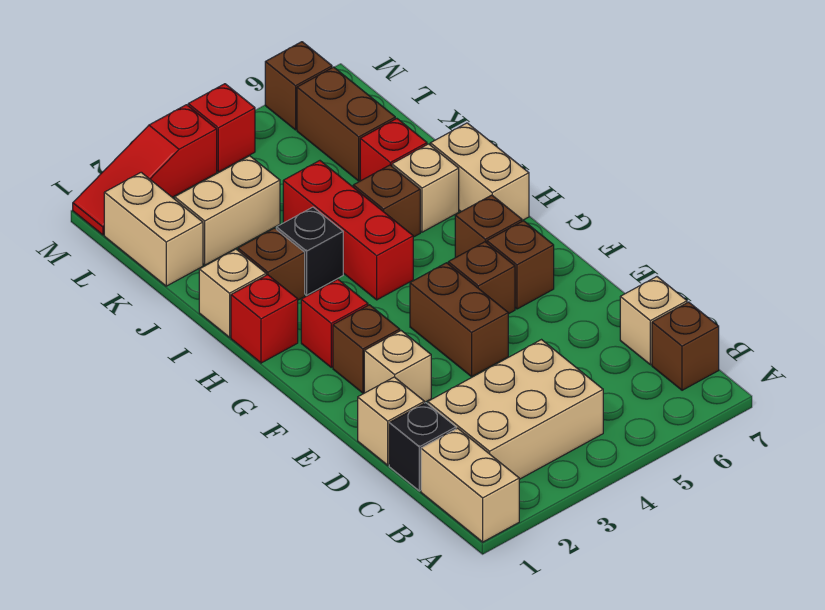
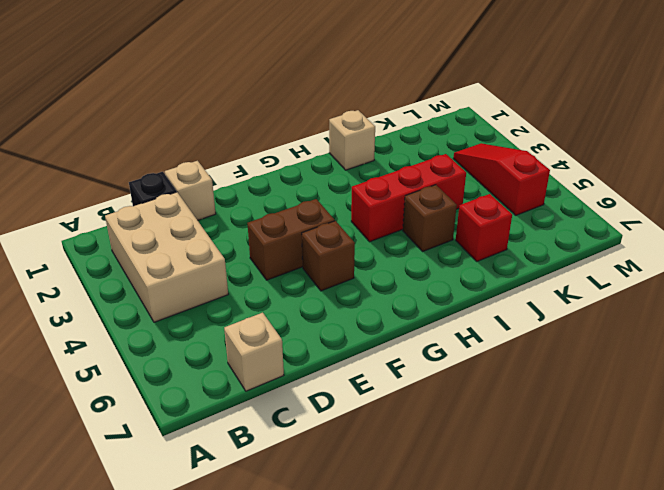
red 1x3 slope [453,143,550,215] -> red 1x3 slope moved to [73,105,217,235]
none -> tan 1x2 brick [421,428,519,542]
none -> brown 1x1 brick [652,302,719,390]
none -> tan 1x1 brick [364,331,431,403]

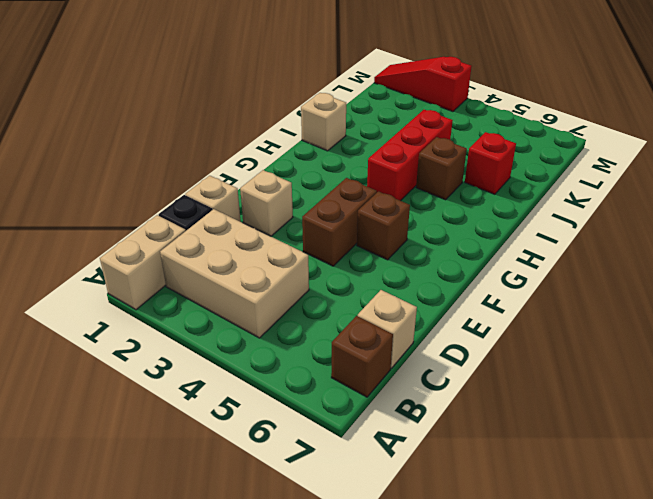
none -> brown 1x1 brick [333,305,400,393]
none -> brown 1x1 brick [487,221,554,309]
none -> red 1x1 brick [301,279,368,367]

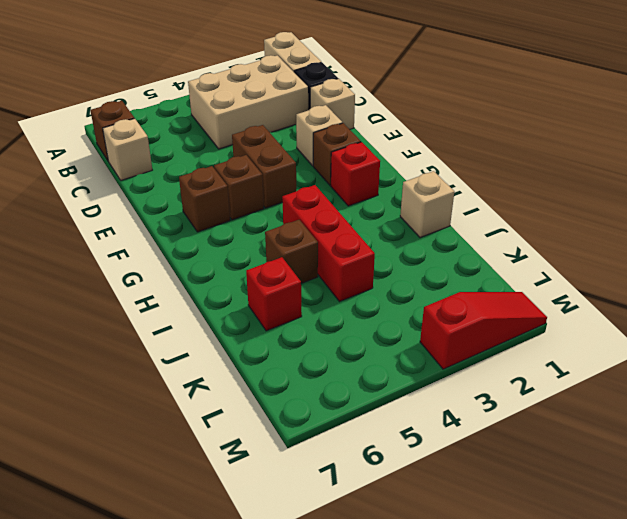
none -> brown 1x1 brick [455,195,522,258]
none -> red 1x1 brick [231,275,298,363]
none -> tan 1x2 brick [430,123,529,220]

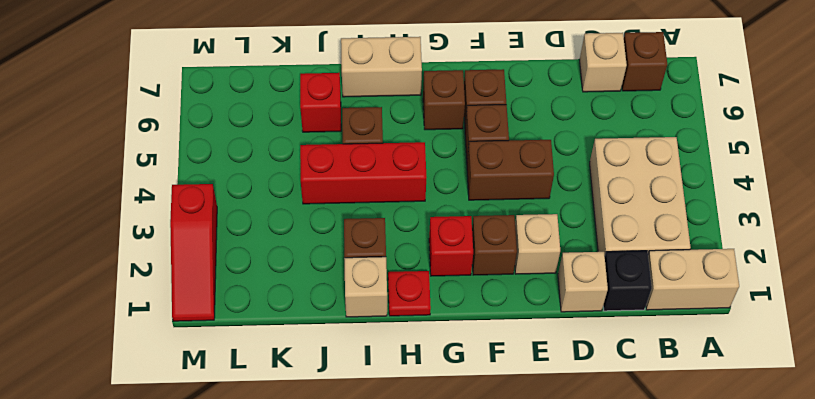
red 1x1 plate [388,271,431,316] -> red 1x1 brick [231,275,298,363]
none -> black 1x1 brick [276,207,343,295]
none -> tan 1x1 brick [392,144,459,232]
none -> tan 1x2 brick [104,172,203,286]

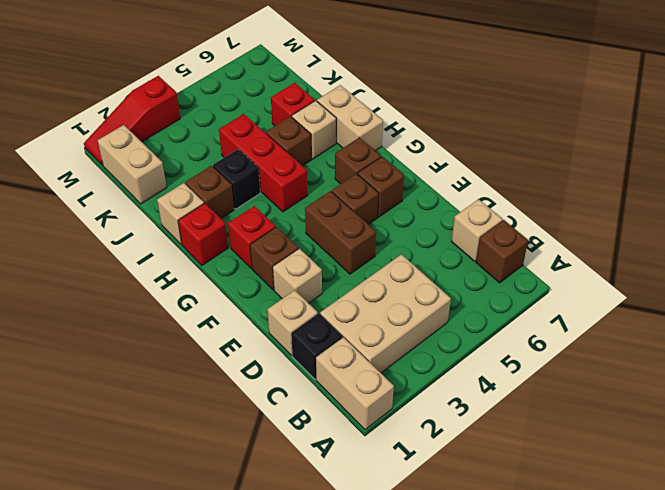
none -> tan 1x2 brick [175,156,280,265]
none -> brown 1x2 brick [297,67,395,181]
none -> red 1x1 brick [188,84,255,172]

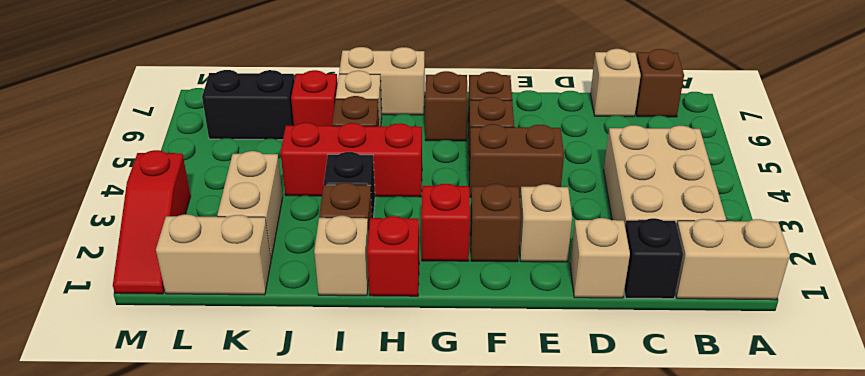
black 1x2 brick [202,70,294,140] -> brown 1x2 brick [297,67,395,181]
none -> red 1x1 brick [188,84,255,172]
none -> brown 1x1 brick [265,42,332,130]

